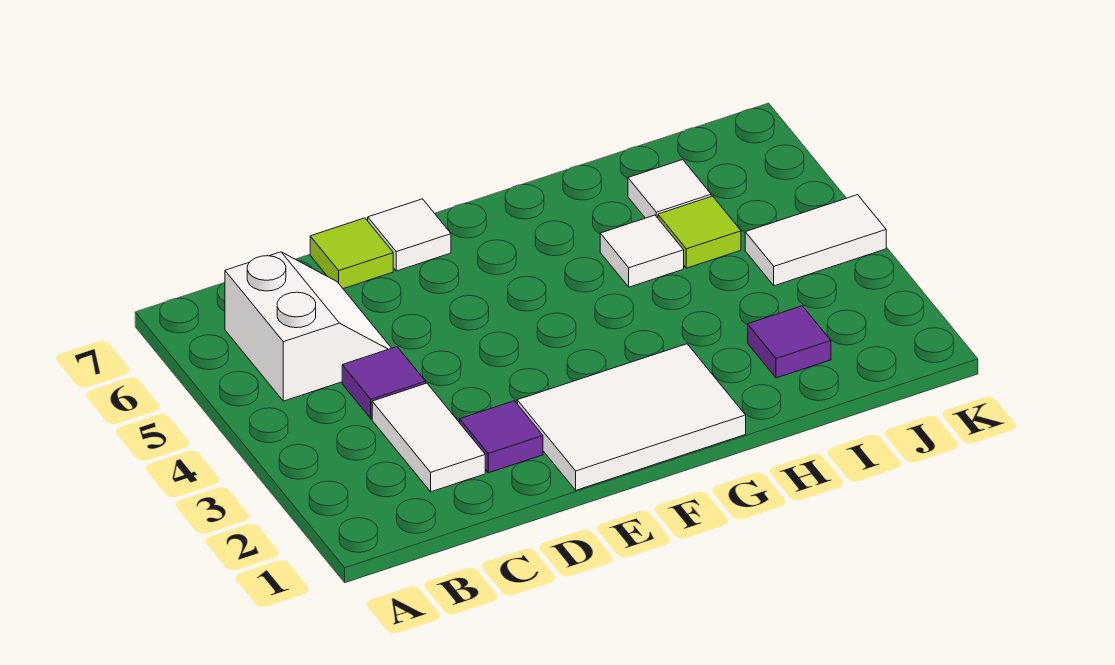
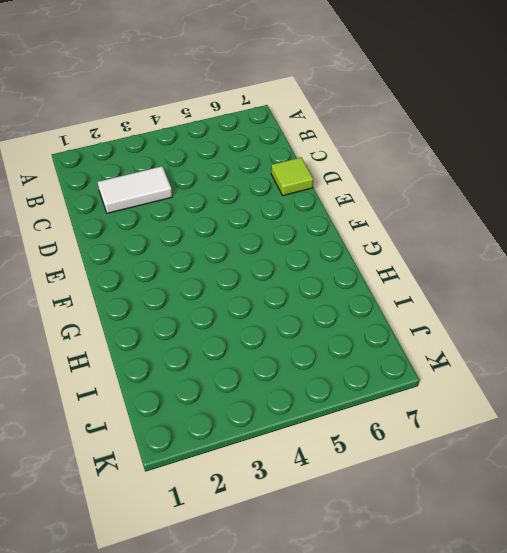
none -> white 2x2 slope [225,252,391,401]
none -> purple 1x1 tile [342,347,426,419]
none -> purple 1x1 tile [460,401,543,473]

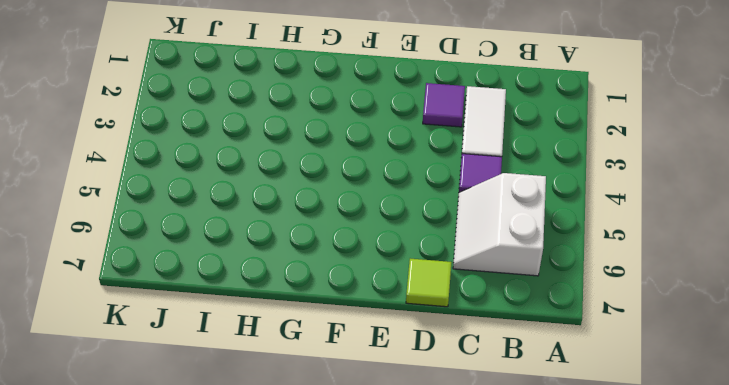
none -> white 2x3 tile [517,344,746,490]
none -> white 1x1 tile [368,199,451,271]
none -> white 1x1 tile [600,215,684,287]

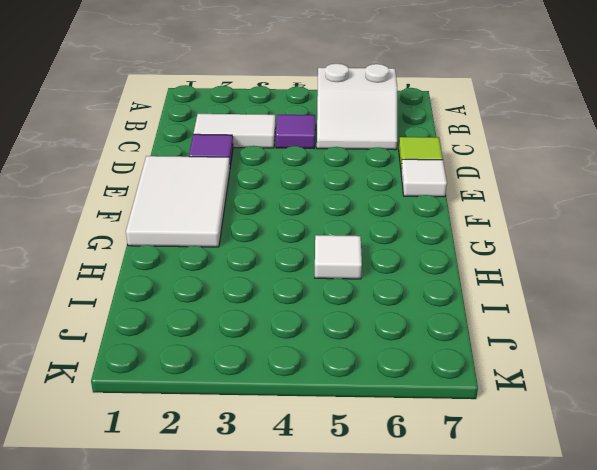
none -> purple 1x1 tile [748,306,831,378]
none -> lime 1x1 tile [658,196,741,268]
none -> white 1x1 tile [628,160,711,218]

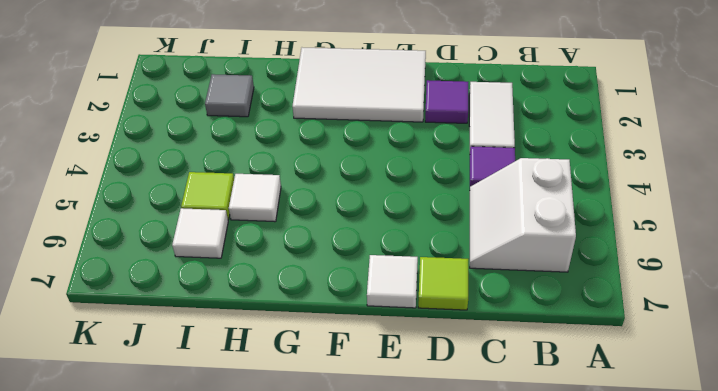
grey 1x1 tile [205,74,254,117] -> purple 1x1 tile [748,306,831,378]
none -> white 1x2 tile [745,195,886,286]

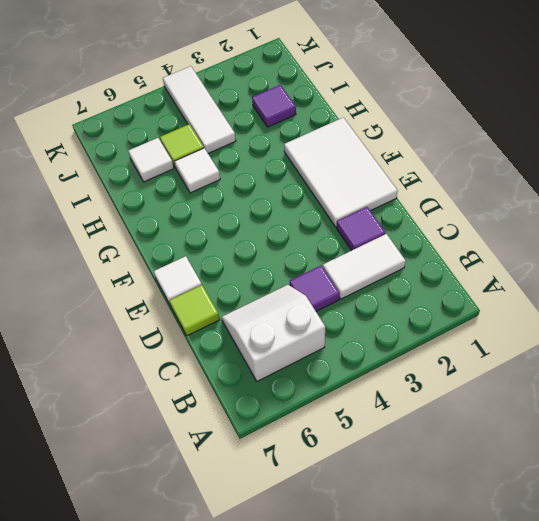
white 1x3 tile [163,66,236,153] -> white 1x2 tile [745,195,886,286]

